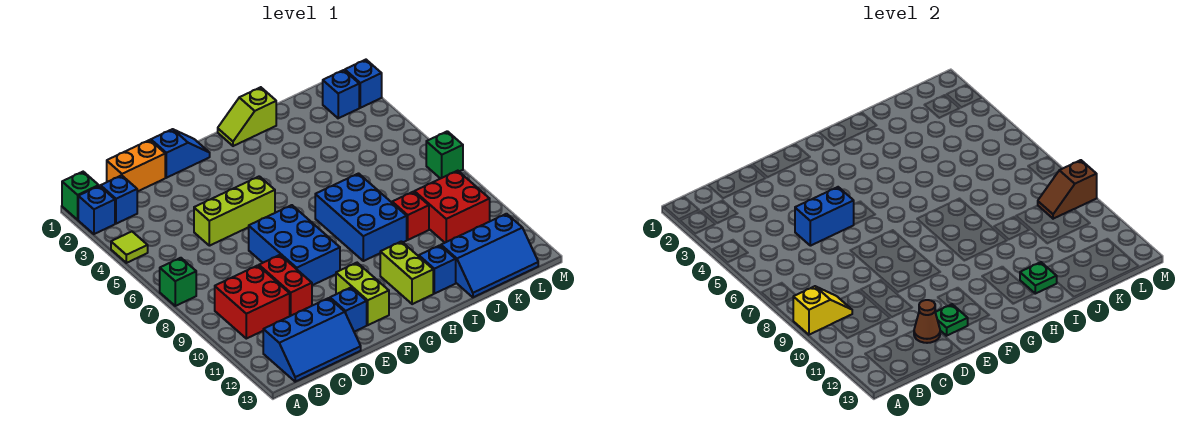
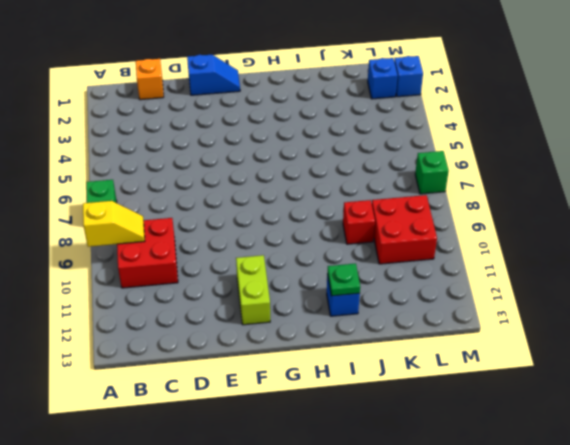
orange 1x1 brick [136,59,164,100] -> orange 1x2 brick [107,140,165,192]
none -> green 1x1 brick [62,172,99,220]
none -> blue 1x1 brick [78,186,115,234]
none -> lime 1x1 tile [111,232,148,263]
none -> blue 1x1 brick [101,175,137,224]

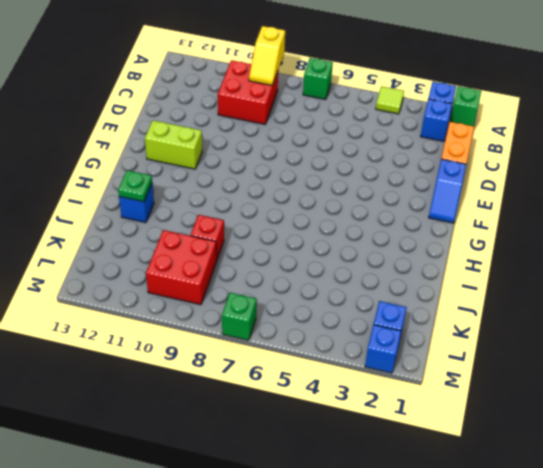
none -> blue 2x3 slope [263,298,361,382]
none -> lime 1x3 brick [194,176,275,246]
none -> red 1x2 brick [259,255,312,316]
none -> blue 2x3 brick [249,205,340,285]

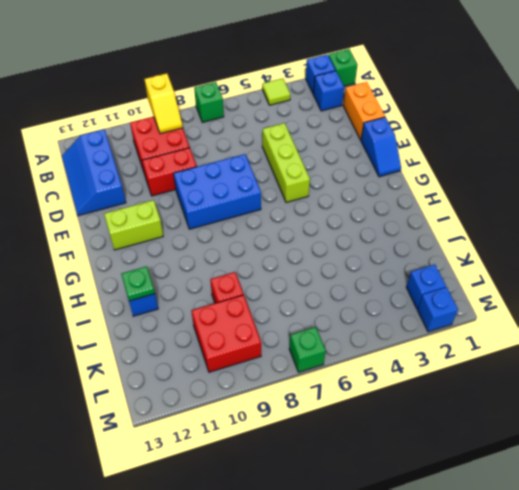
none -> blue 1x1 brick [330,288,367,332]
none -> lime 1x2 slope [218,87,276,146]
none -> blue 2x3 brick [315,174,407,261]
none -> lime 1x2 brick [380,241,433,304]

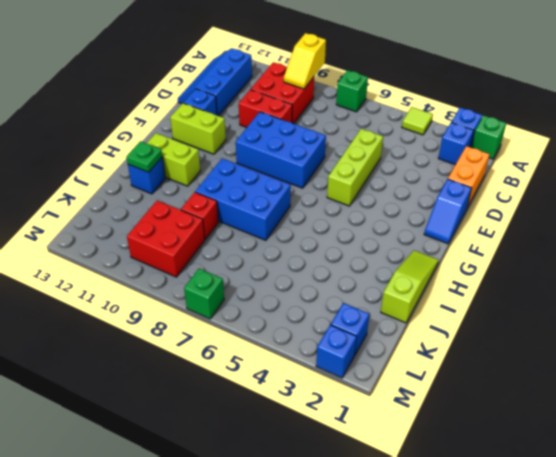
lime 1x3 slope [381,250,438,323] -> lime 1x2 slope [218,87,276,146]
none -> blue 2x3 slope [441,214,538,297]
none -> blue 1x2 brick [795,187,854,246]
none -> brown 1x1 cone [914,300,940,343]
none -> green 1x1 plate [935,304,968,336]

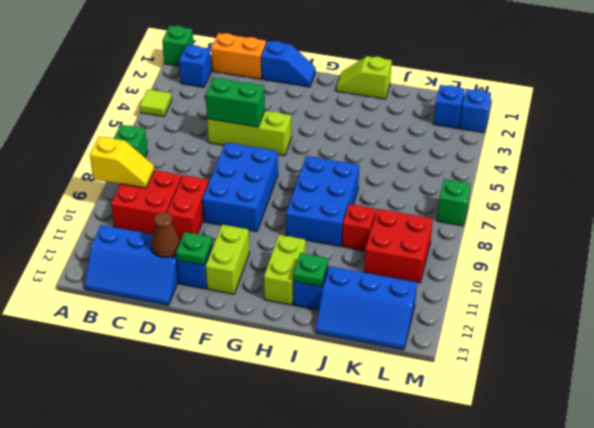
green 1x2 brick [206,78,265,127] -> blue 1x2 brick [795,187,854,246]
none -> blue 1x1 brick [78,186,115,234]
none -> brown 1x2 slope [1038,160,1097,219]

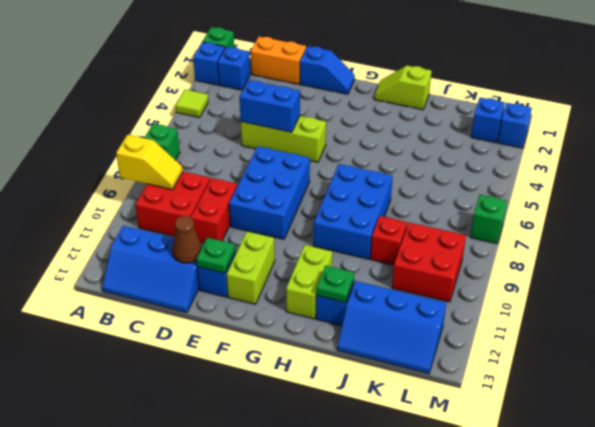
none -> brown 1x2 slope [1038,160,1097,219]

